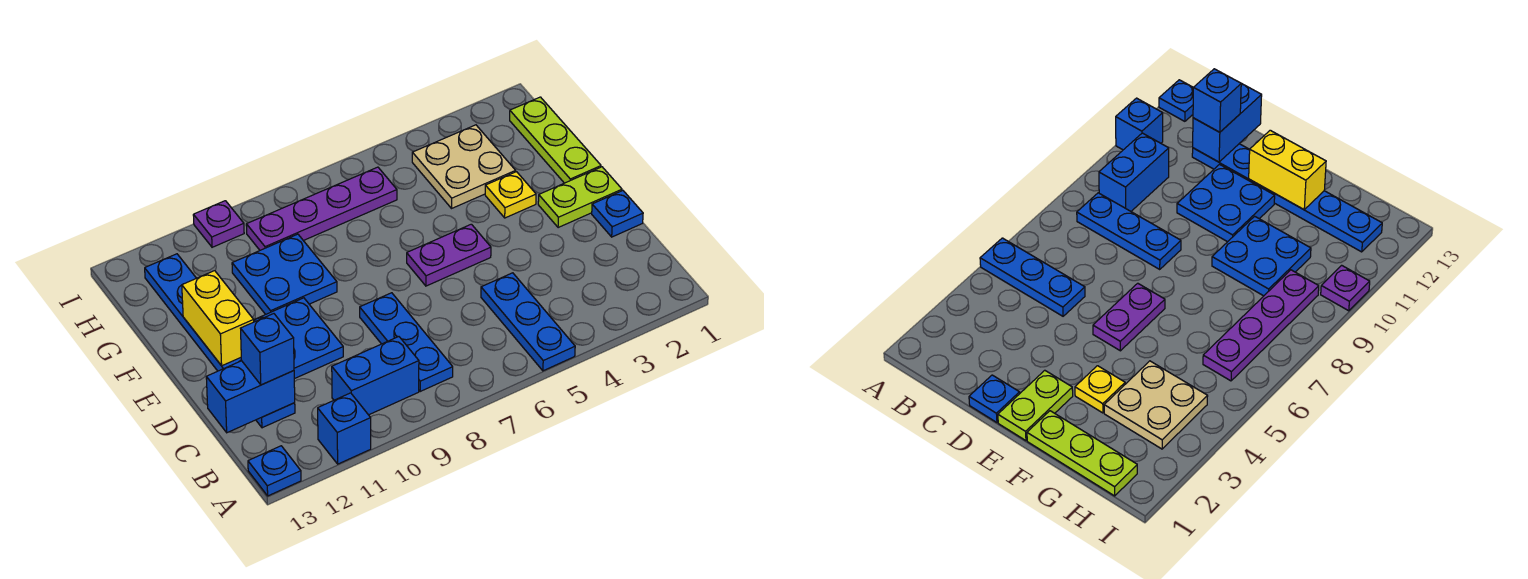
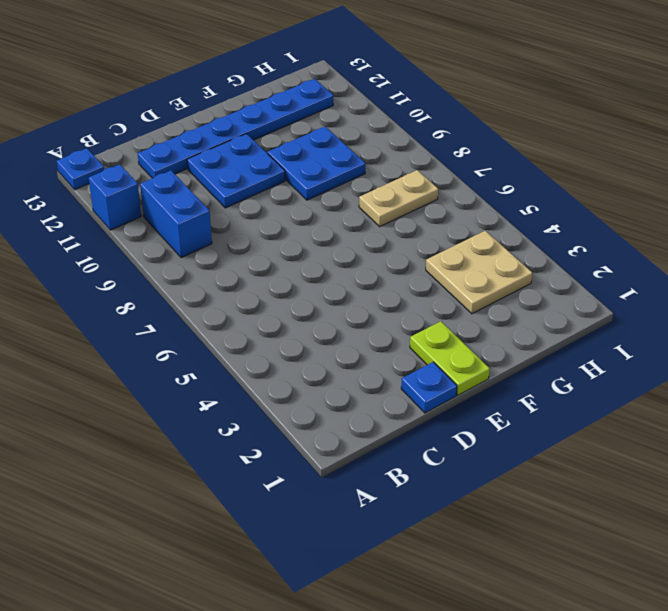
tan 1x2 plate [359,170,438,226] -> purple 1x4 plate [246,167,397,250]
none -> blue 1x3 plate [481,273,575,371]
none -> blue 1x3 plate [360,293,453,391]
none -> purple 1x2 plate [407,224,491,286]

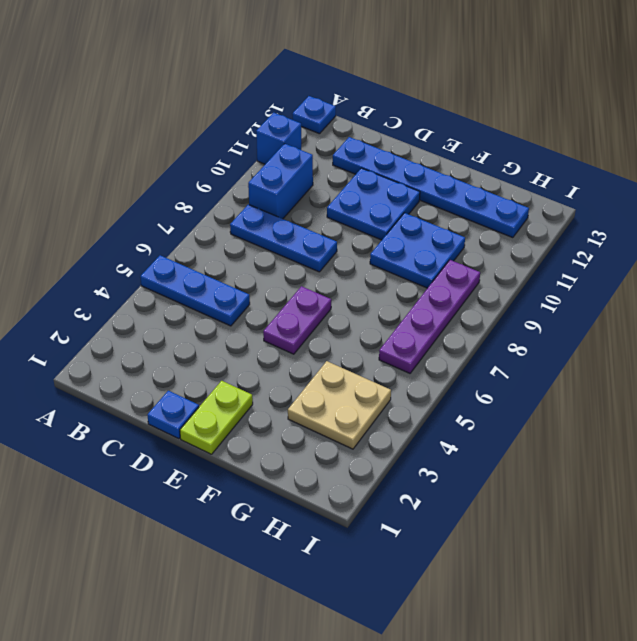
none -> lime 1x3 plate [510,97,601,183]
none -> yellow 1x1 plate [485,172,536,218]
none -> purple 1x1 plate [193,201,244,247]

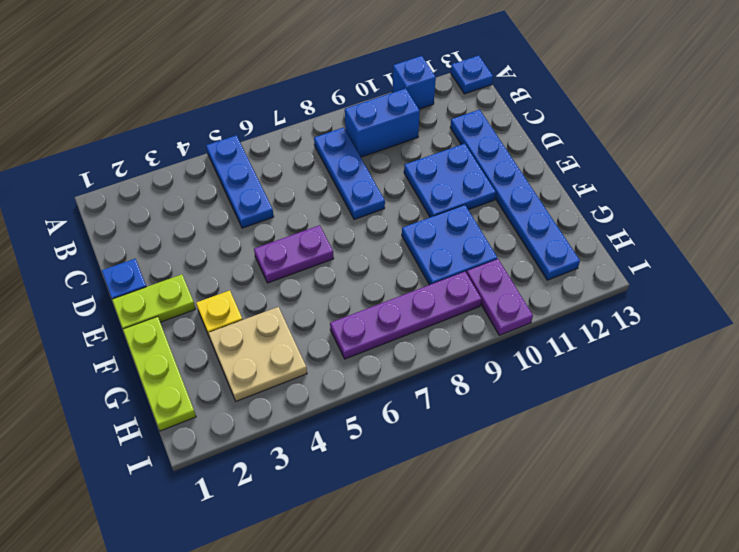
purple 1x2 plate [467,259,533,335] -> purple 1x1 plate [193,201,244,247]
none -> blue 1x2 brick [206,361,295,433]
none -> yellow 1x2 brick [182,271,254,366]
none -> blue 1x1 brick [241,314,294,385]

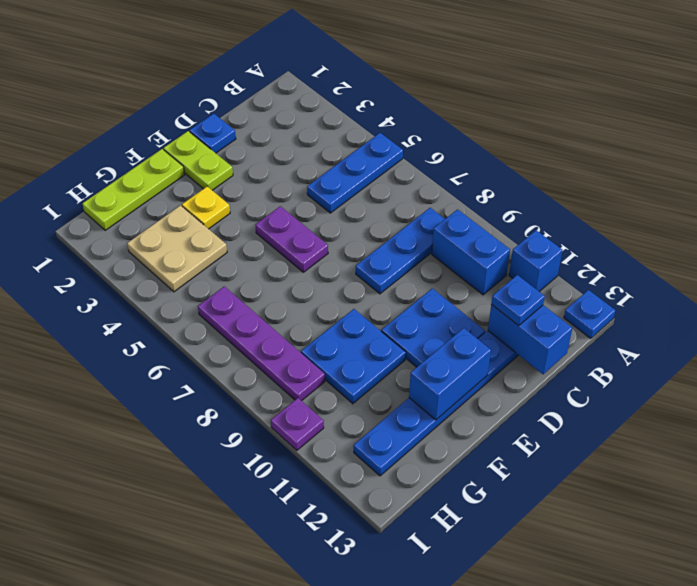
blue 1x1 plate [491,275,545,326] -> blue 1x1 brick [241,314,294,385]
blue 1x2 brick [409,328,491,420] -> yellow 1x2 brick [182,271,254,366]

